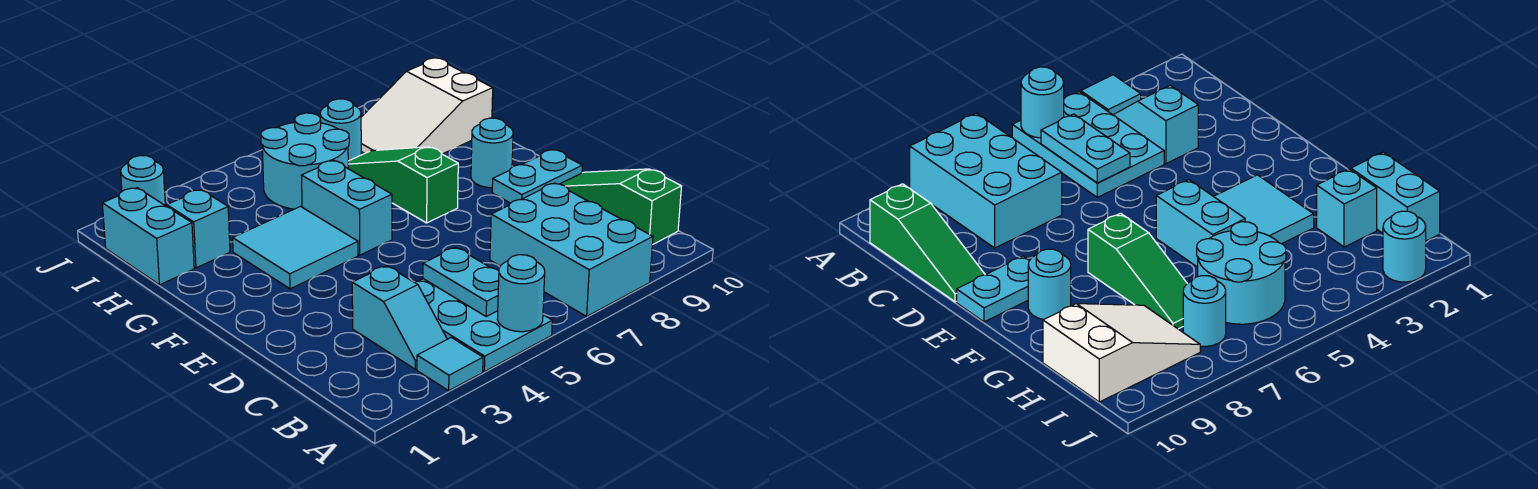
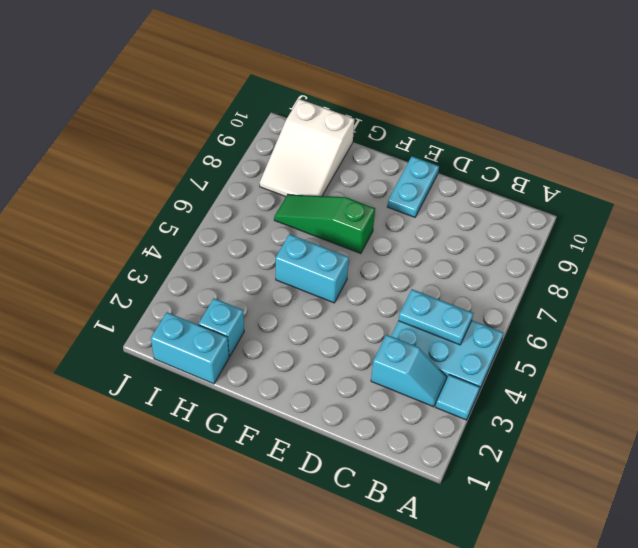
none -> cyan 2x3 brick [490,183,653,316]
none -> green 1x3 slope [561,169,682,245]
none -> cyan 2x2 tile [233,207,358,289]

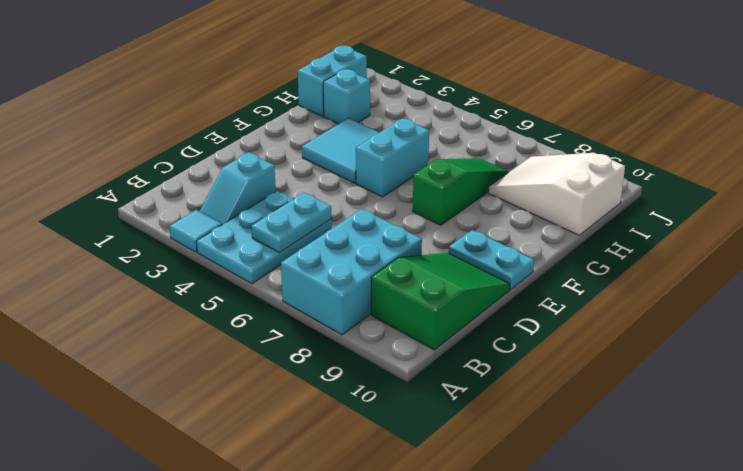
green 2x3 slope [371,253,510,350] -> green 1x3 slope [561,169,682,245]
none -> cyan 1x1 round brick [471,118,513,188]
none -> cyan 2x2 round brick [261,113,349,209]
none -> cyan 1x1 round brick [320,99,361,161]

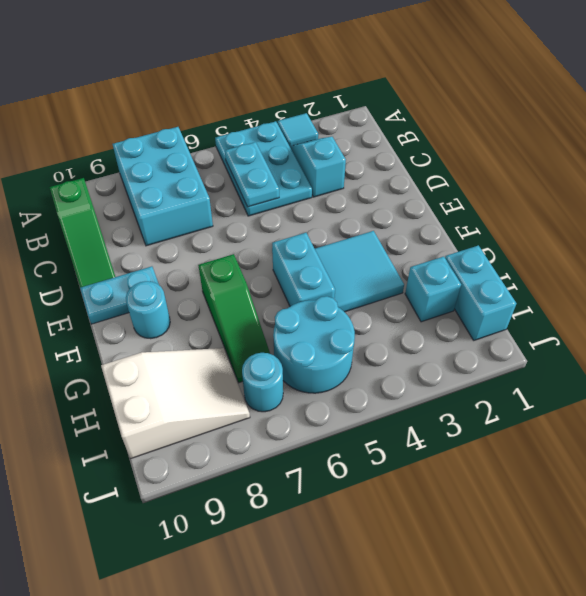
none -> cyan 1x1 round brick [121,156,165,205]
none -> cyan 1x1 round brick [497,255,545,332]

